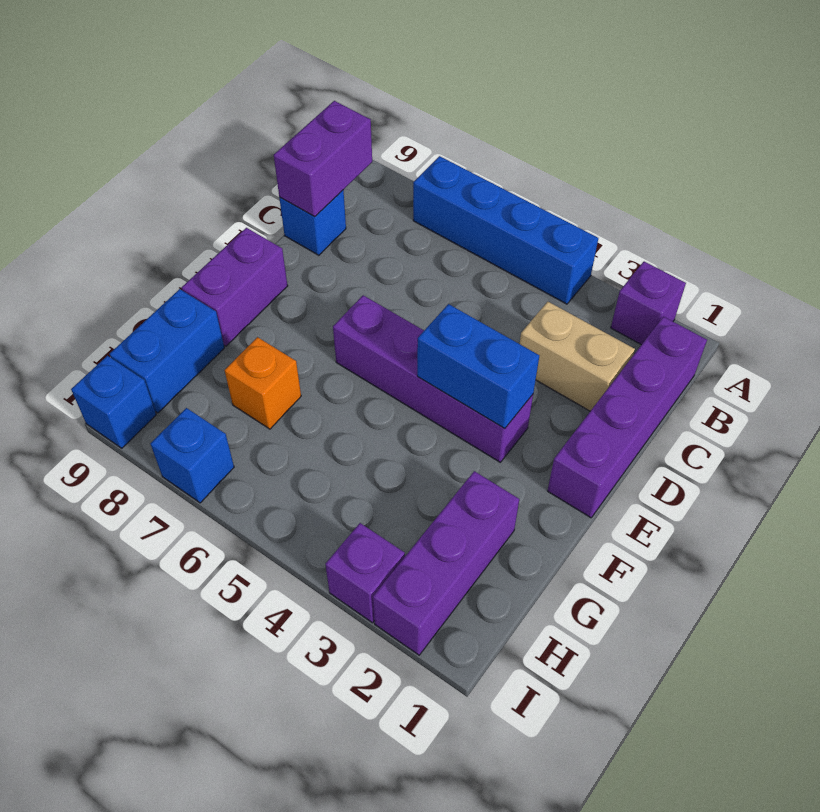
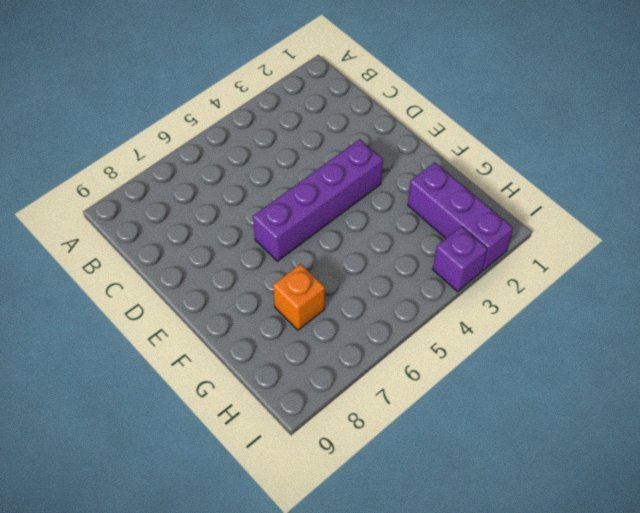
none -> purple 1x1 brick [611,262,686,345]
none -> blue 1x4 brick [413,156,598,304]
none -> purple 1x4 brick [547,317,707,518]

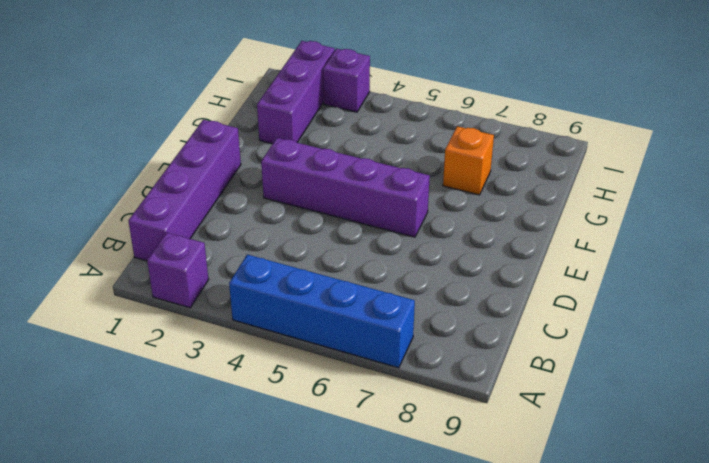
none -> tan 1x2 brick [520,302,635,411]
none -> blue 1x1 brick [279,190,346,255]
none -> purple 1x2 brick [182,228,288,346]

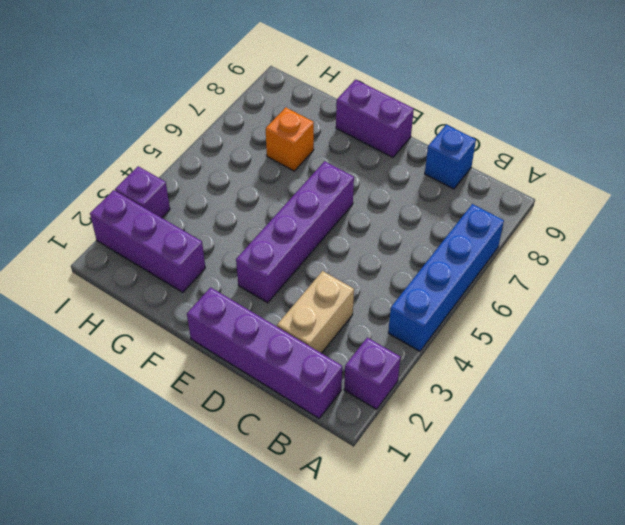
none -> blue 1x2 brick [110,289,224,413]
none -> blue 1x1 brick [150,408,234,503]
none -> blue 1x1 brick [71,356,156,448]

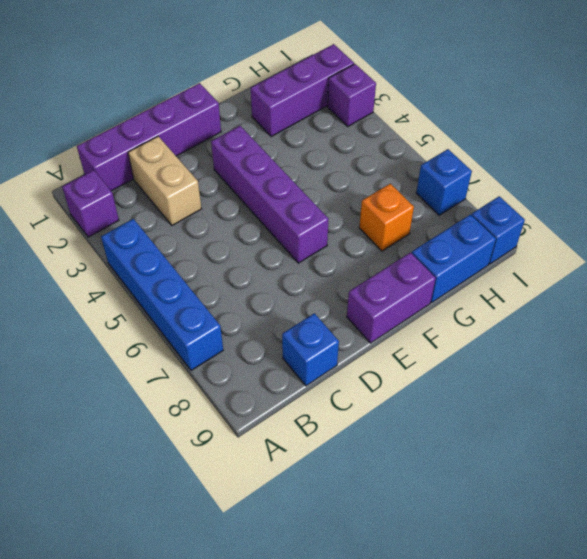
none -> purple 1x2 brick [274,101,372,217]
none -> blue 1x2 brick [417,304,539,428]

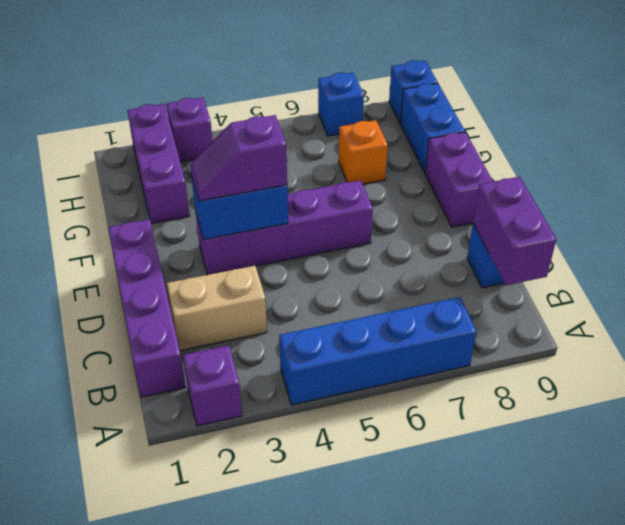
purple 1x2 slope [190,115,287,201] -> none

